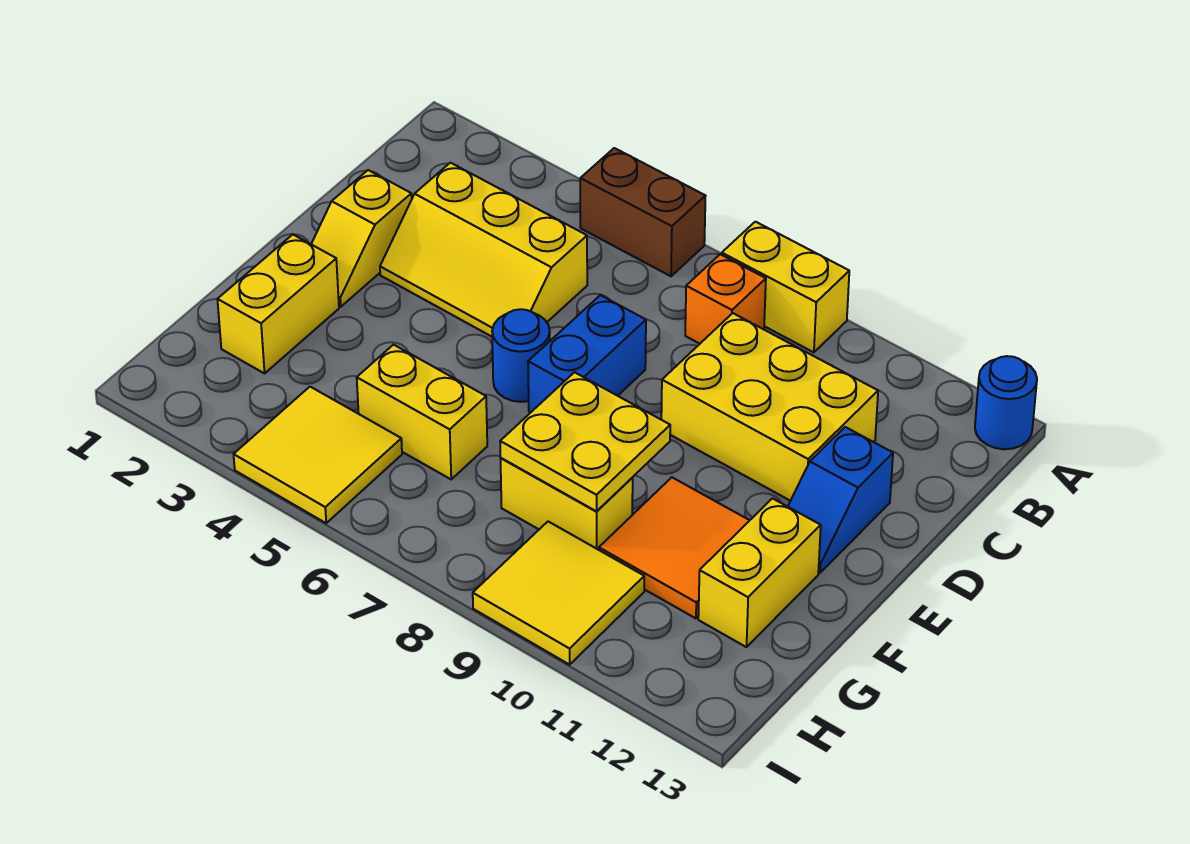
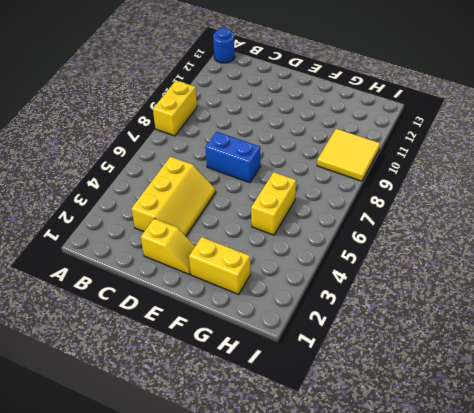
none -> brown 1x2 brick [580,148,706,276]
none -> orange 1x1 brick [685,254,766,344]
none -> yellow 2x3 brick [661,313,878,501]

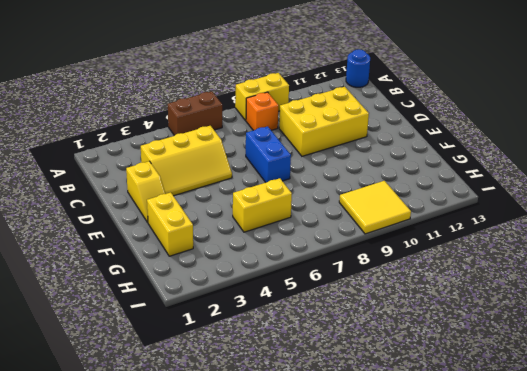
none -> blue 1x2 slope [788,427,893,573]
none -> blue 1x1 round brick [492,309,550,402]
none -> orange 2x2 tile [599,477,750,618]

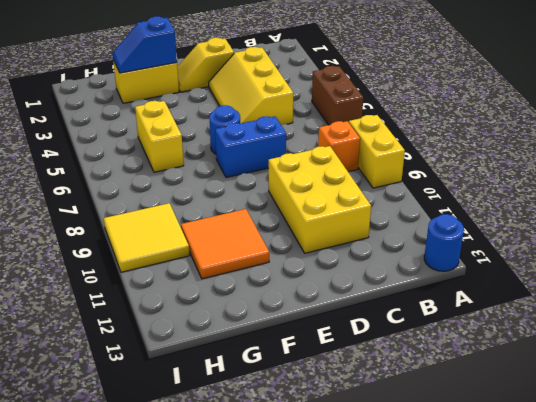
blue 1x2 slope [112,16,177,73] -> blue 1x2 slope moved to [788,427,893,573]
none -> yellow 1x2 brick [698,498,821,647]
none -> yellow 1x2 brick [501,458,633,550]
none -> yellow 2x2 tile [234,387,402,523]

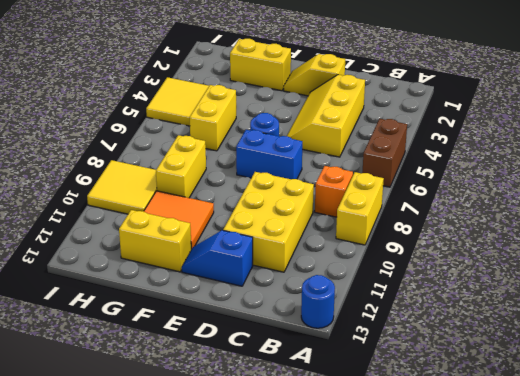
none -> yellow 2x2 plate [500,372,670,511]

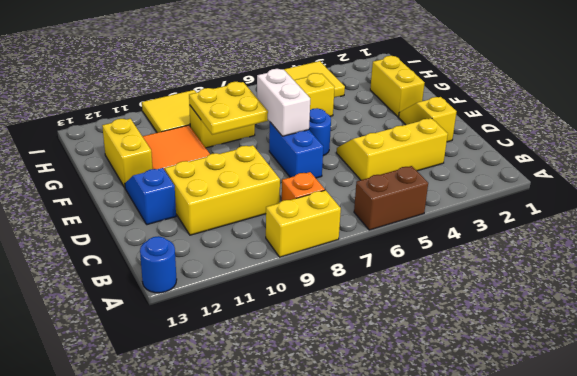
white 1x2 brick [257,69,310,136] -> none

